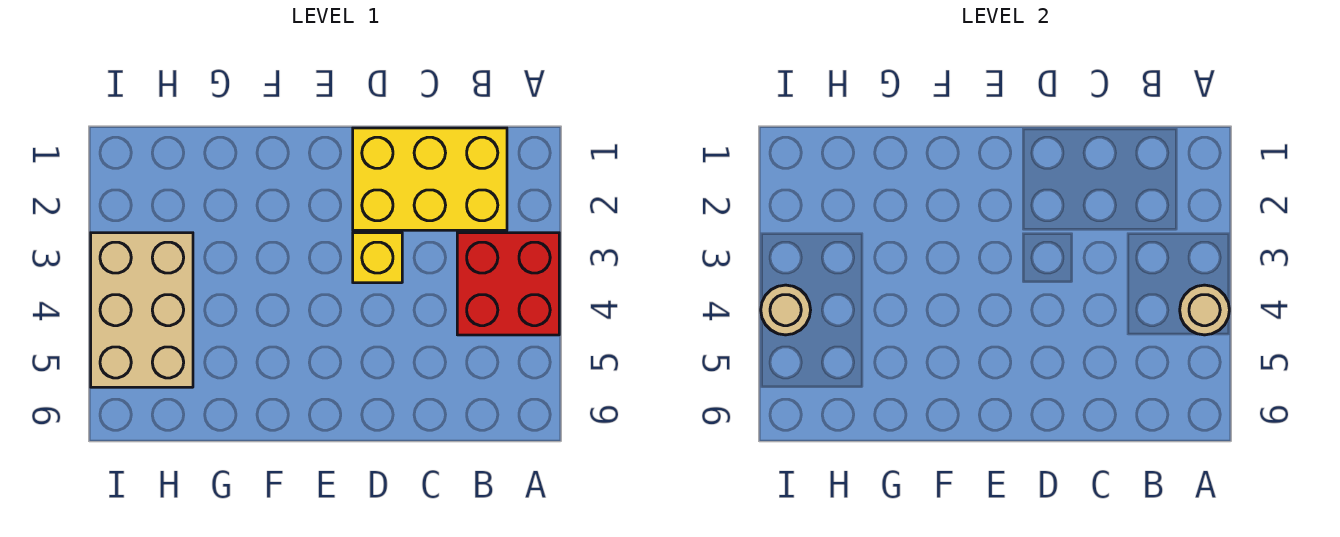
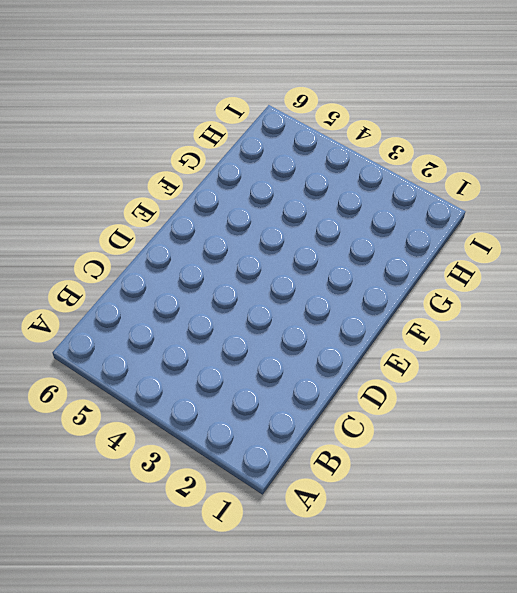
none -> red 2x2 brick [457,233,559,335]
none -> yellow 2x3 brick [353,128,507,230]

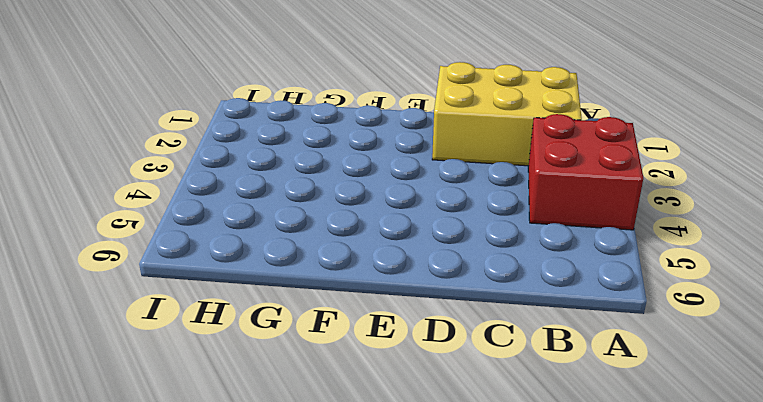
none -> yellow 1x1 brick [353,233,402,283]
none -> tan 2x3 brick [91,233,193,387]

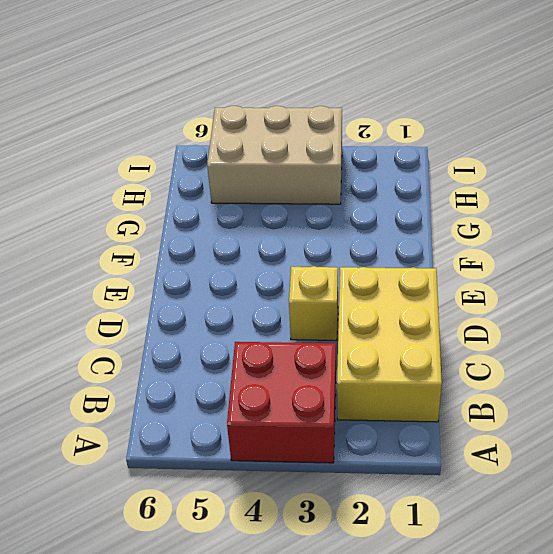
none -> tan 1x1 round brick [1180,285,1229,335]
none -> tan 1x1 round brick [761,285,811,335]

